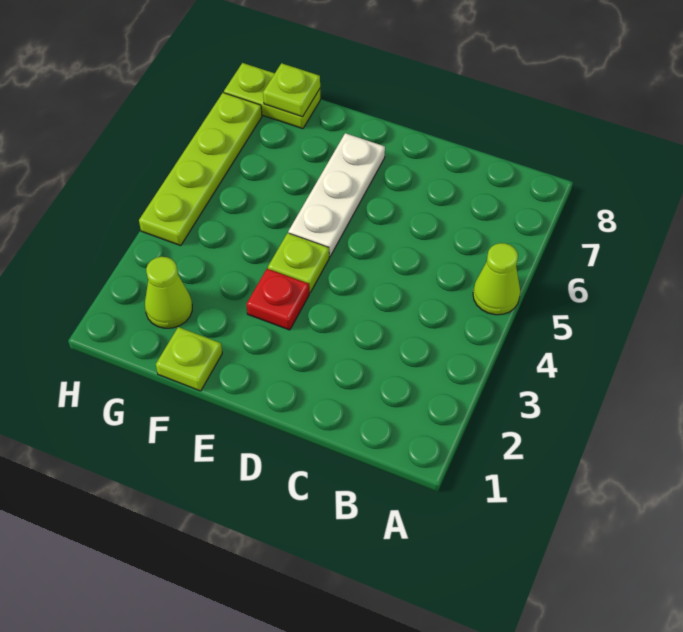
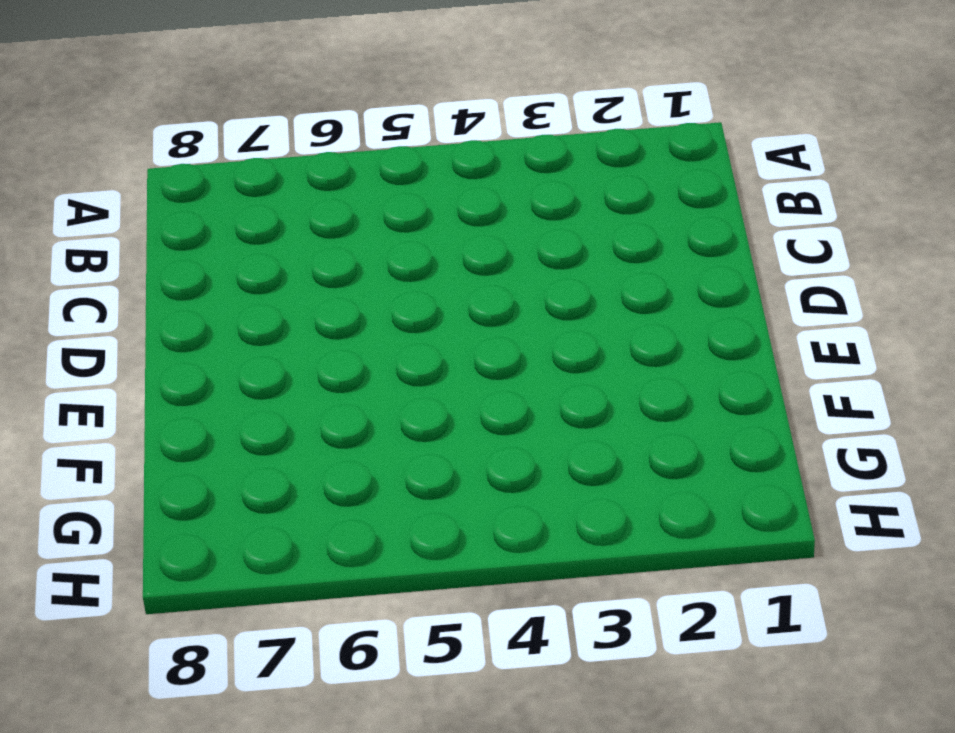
none -> lime 1x1 cone [473,243,520,315]
none -> red 1x1 plate [247,269,309,330]

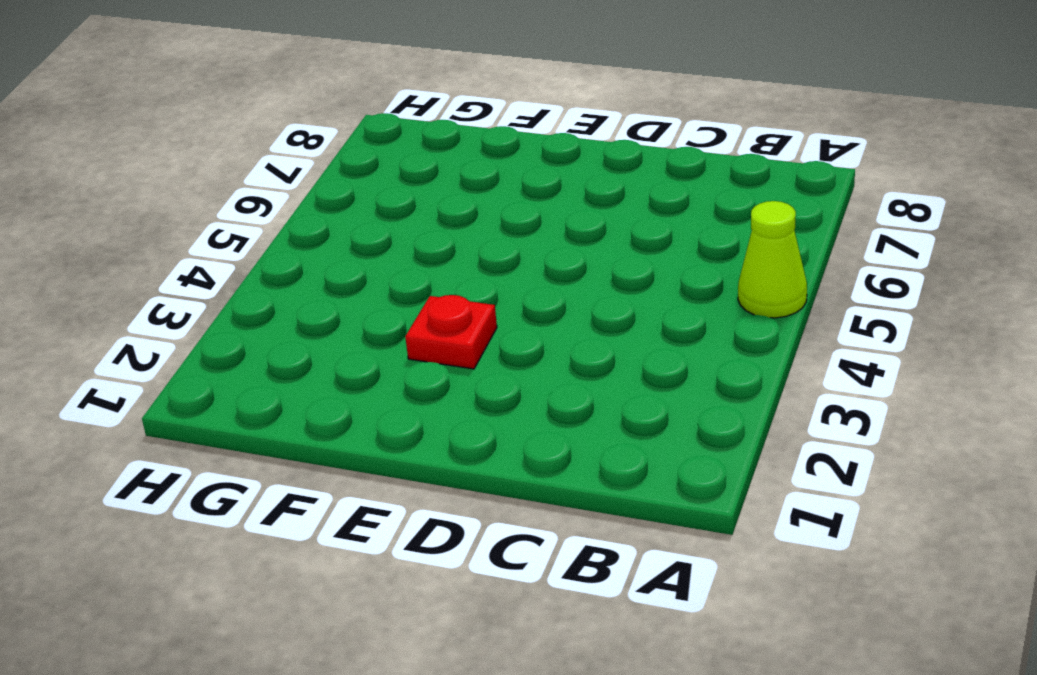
none -> lime 1x1 plate [268,233,329,293]
none -> white 1x3 plate [288,133,385,257]

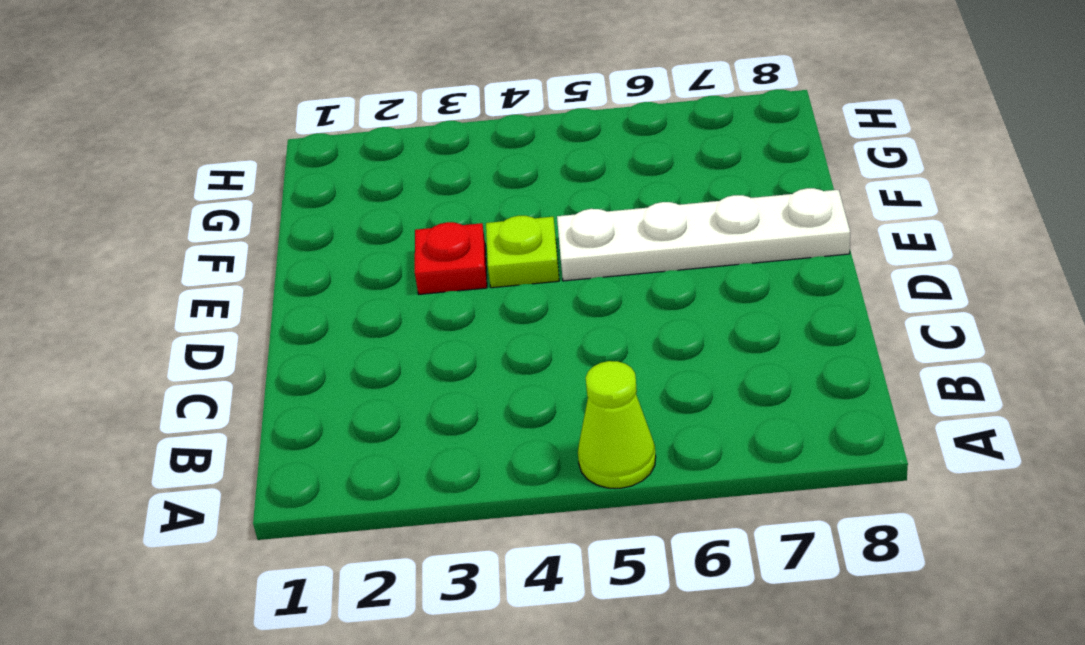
white 1x4 plate [557,188,850,281] -> white 1x3 plate [288,133,385,257]
none -> lime 1x1 plate [156,327,222,391]
none -> lime 1x1 cone [145,257,192,328]

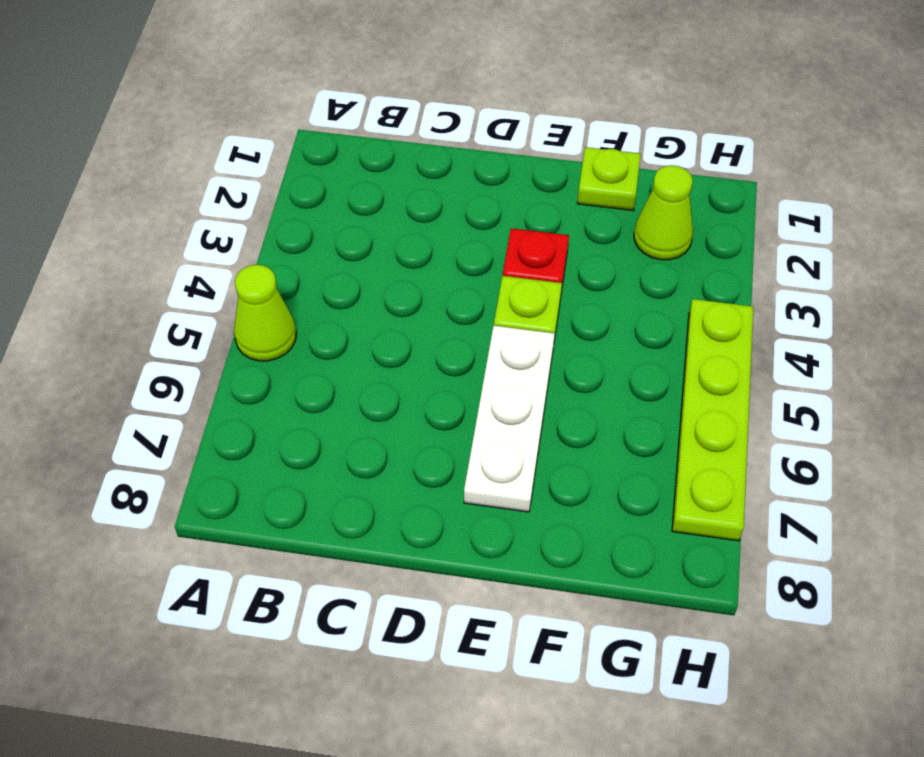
none -> lime 1x2 plate [224,63,320,129]
none -> lime 1x1 plate [263,63,320,117]

